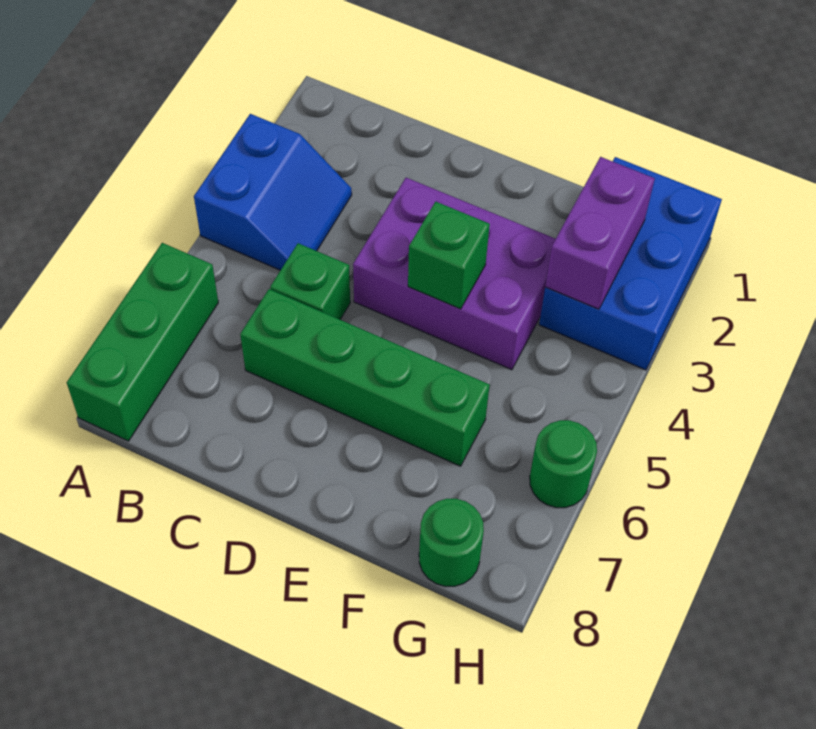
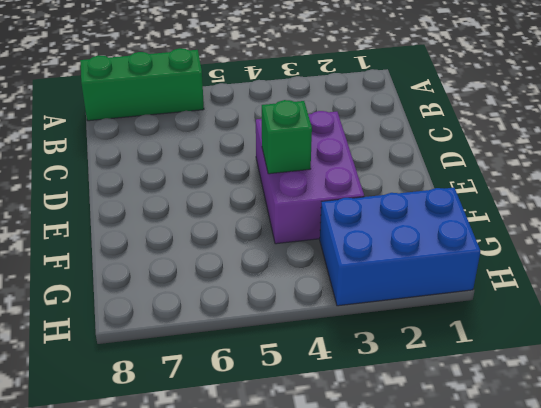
none -> blue 2x2 slope [194,114,352,270]
none -> green 1x1 brick [270,243,350,319]

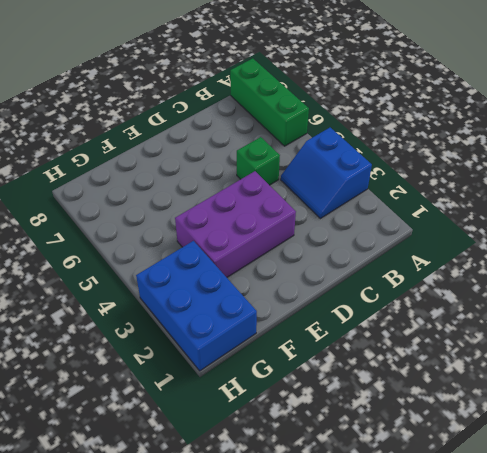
none -> green 1x4 brick [240,289,490,466]
none -> green 1x1 round brick [419,499,484,586]

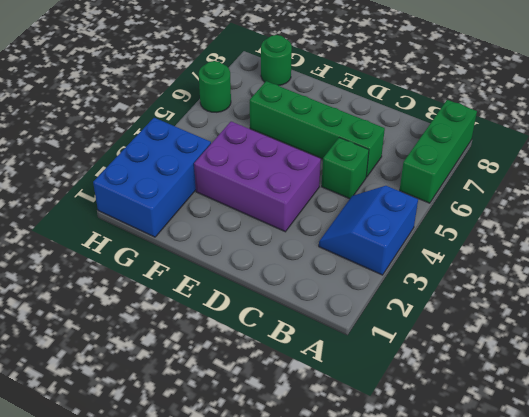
none -> green 1x1 brick [408,202,490,309]
none -> purple 1x2 brick [545,157,655,309]

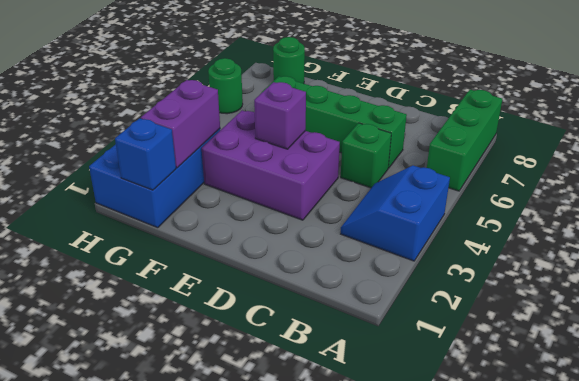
purple 1x1 brick [254,82,306,149] -> green 1x1 brick [408,202,490,309]
blue 1x1 brick [115,118,176,190] -> none

